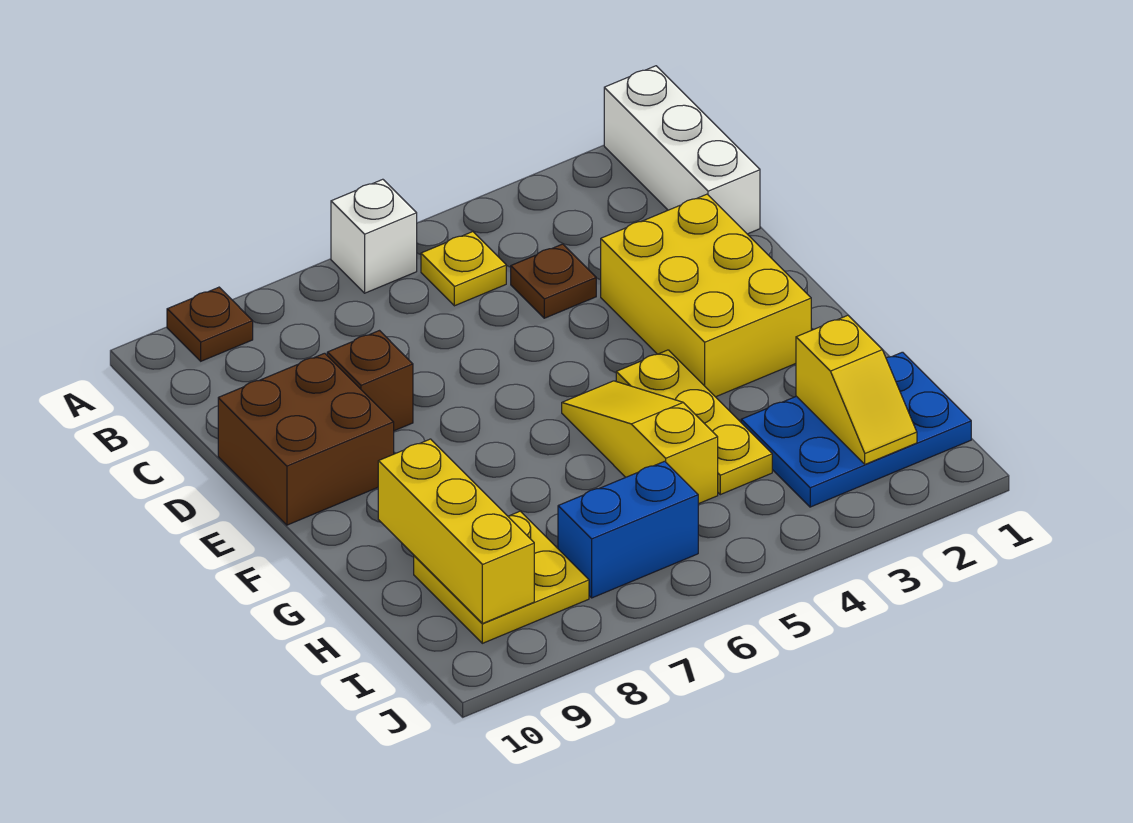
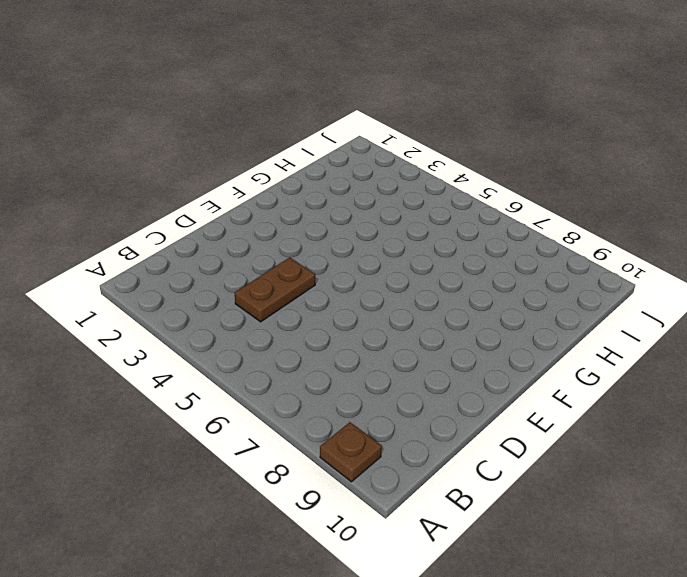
brown 1x2 plate [235,257,315,322] -> brown 1x1 plate [511,244,596,318]
none -> white 1x3 brick [604,66,760,234]
none -> white 1x1 brick [331,179,417,293]
none -> yellow 1x1 plate [421,232,506,306]

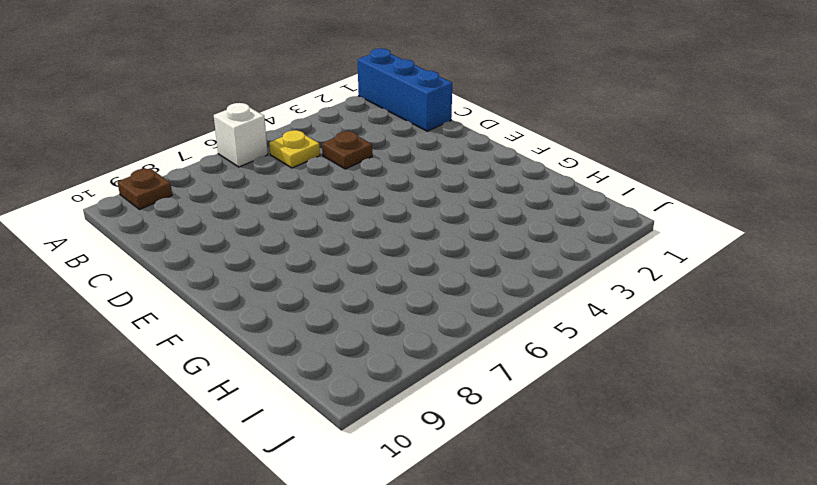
blue 1x3 brick [357,48,452,131] -> white 1x3 brick [604,66,760,234]
none -> yellow 2x3 brick [601,194,811,397]
none -> brown 1x1 brick [327,331,413,431]
none -> brown 2x2 brick [218,353,394,525]

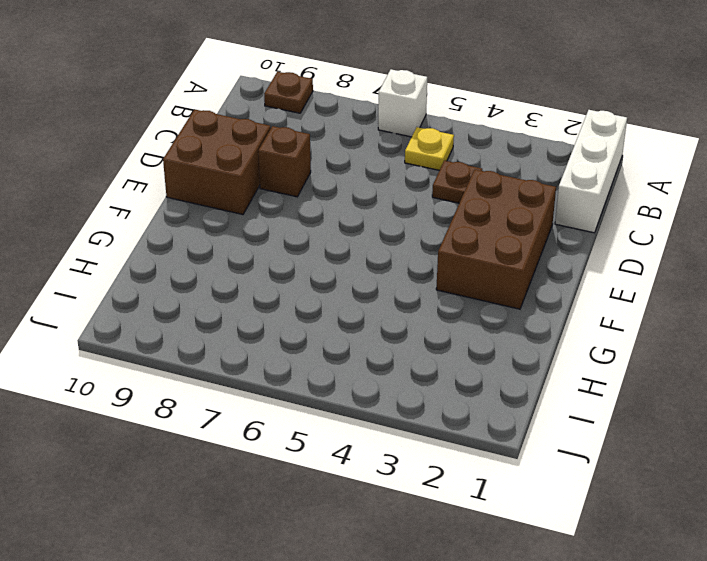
brown 2x3 brick [436,169,556,309] -> yellow 2x3 brick [601,194,811,397]
none -> yellow 1x3 plate [616,350,772,495]
none -> yellow 1x3 slope [562,381,718,504]
none -> blue 2x3 plate [741,352,971,507]

